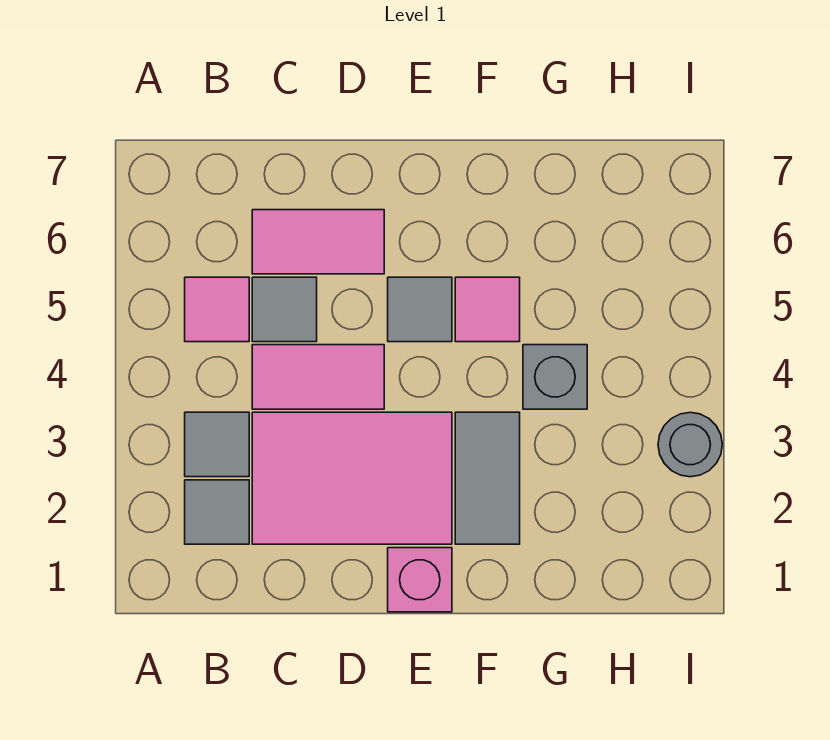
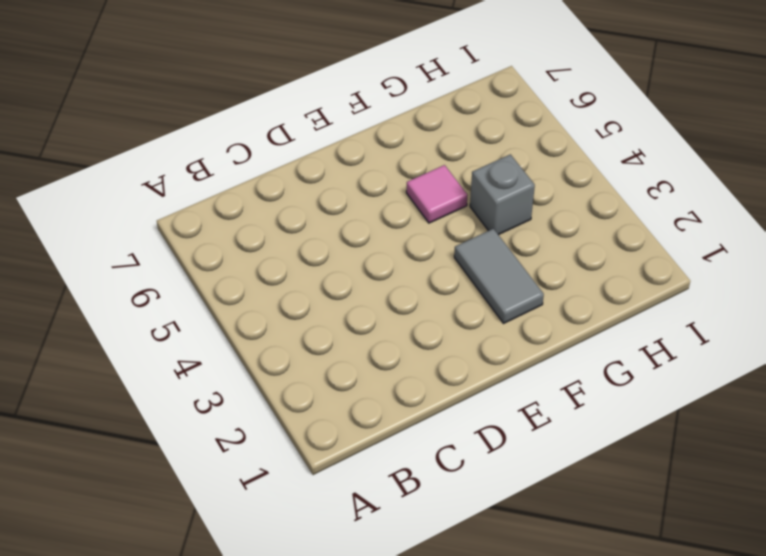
none -> grey 1x1 tile [185,480,249,544]
none -> grey 1x1 tile [185,412,249,477]
none -> pink 1x1 tile [185,277,249,342]

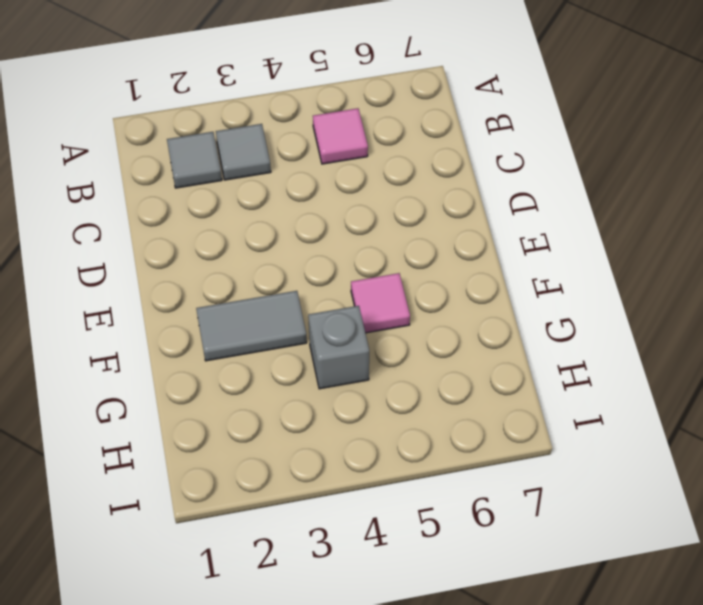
none -> pink 2x3 tile [252,412,452,544]
none -> pink 1x2 tile [252,345,384,409]
none -> grey 1x1 tile [252,277,317,342]

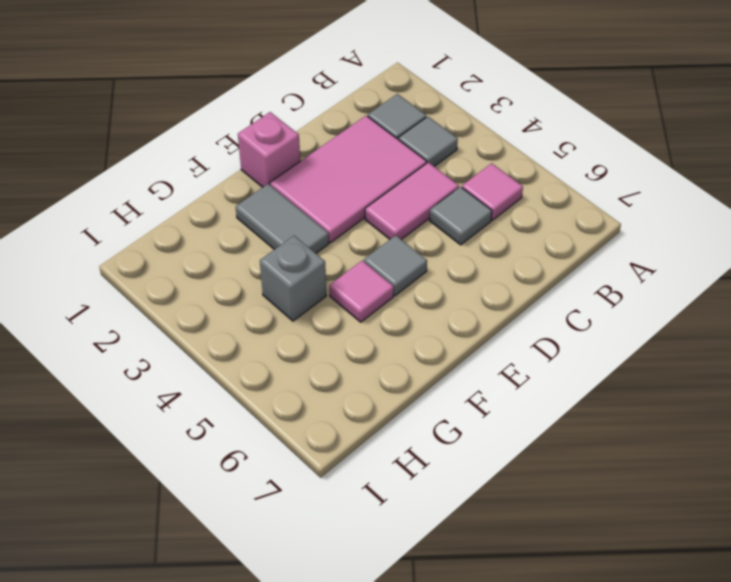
none -> pink 1x2 tile [252,210,384,274]
none -> grey 1x1 round brick [658,412,722,477]

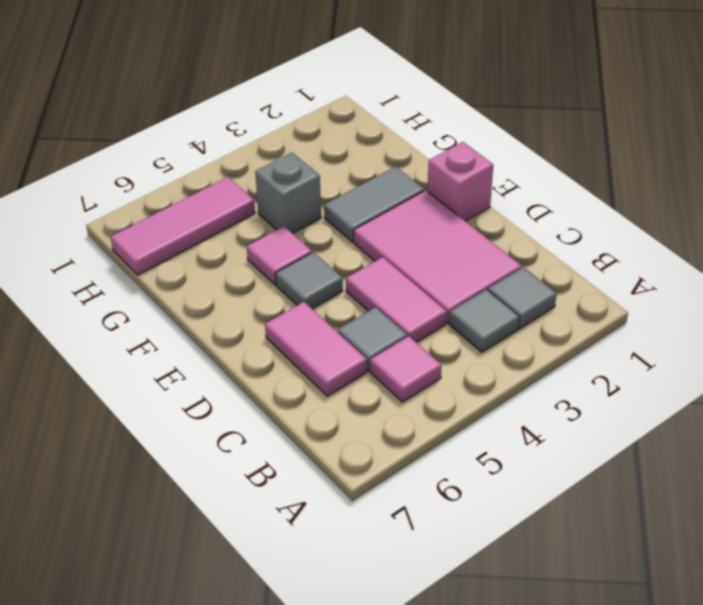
pink 1x3 tile [111,177,255,275] -> none
none -> grey 1x1 round brick [658,412,722,477]

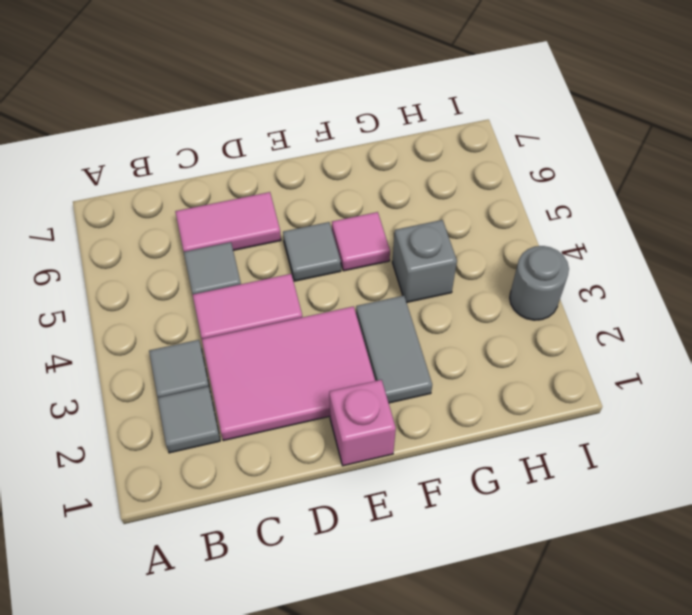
none -> pink 1x1 tile [185,277,249,342]

